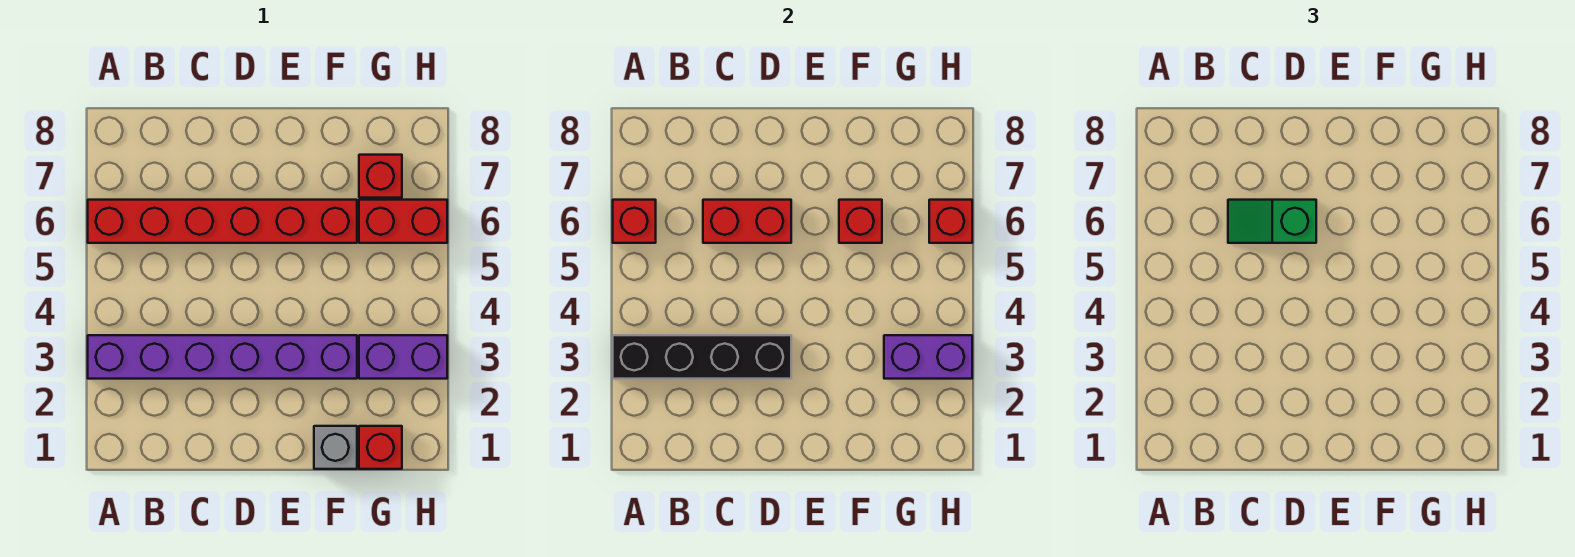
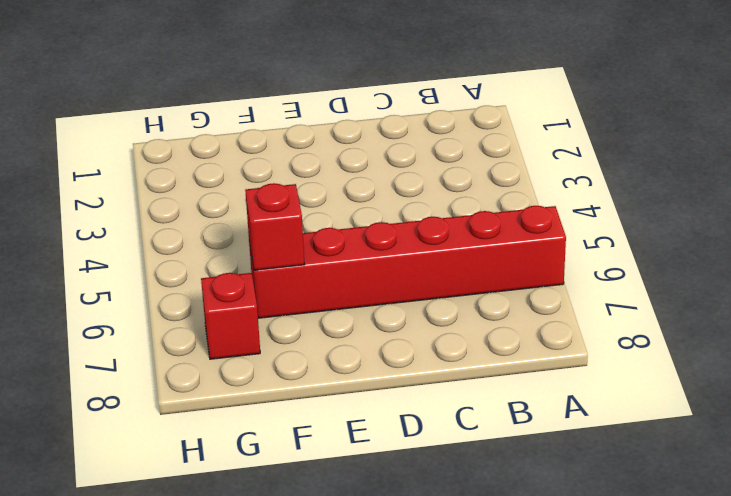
none -> purple 1x6 brick [88,335,357,379]
none -> grey 1x1 brick [314,426,357,469]
none -> red 1x1 brick [359,426,402,469]

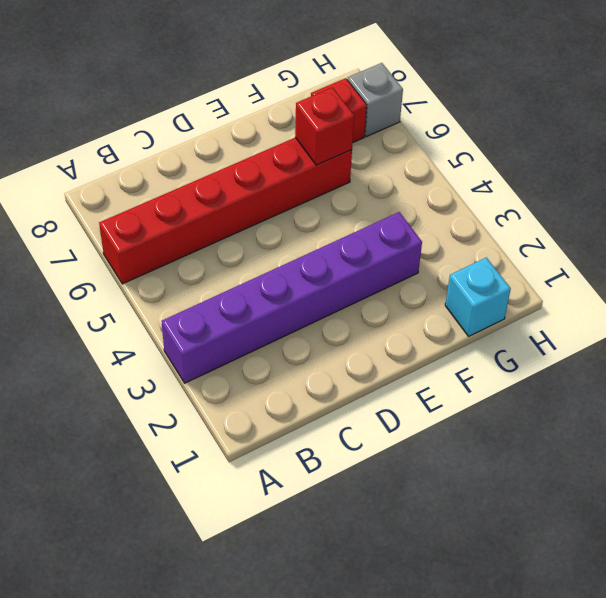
cyan 1x1 brick [445,258,511,336] -> red 1x1 brick [359,426,402,469]
grey 1x1 brick [347,63,403,137] -> grey 1x1 brick moved to [314,426,357,469]
none -> purple 1x2 brick [359,335,447,379]
none -> red 1x2 brick [359,200,447,243]
none -> black 1x4 brick [613,335,791,379]

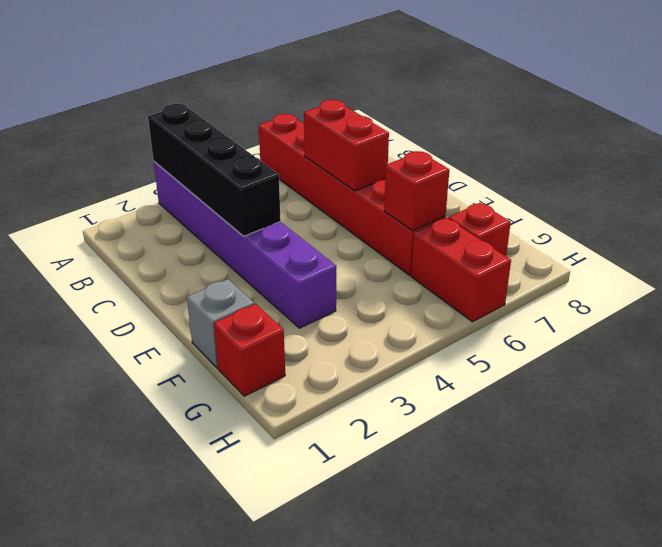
none -> purple 1x2 brick [359,335,447,379]
none -> red 1x1 brick [613,200,656,243]
none -> purple 1x2 brick [884,335,972,379]

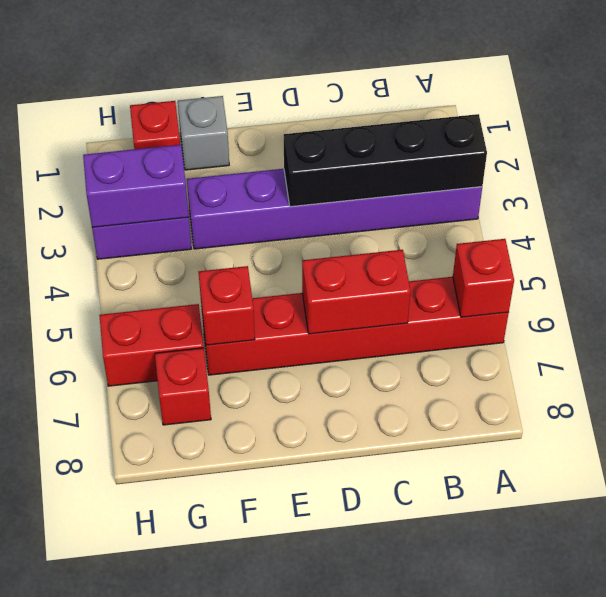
none -> red 1x1 brick [929,200,972,243]
none -> green 1x2 slope [1228,200,1316,243]

